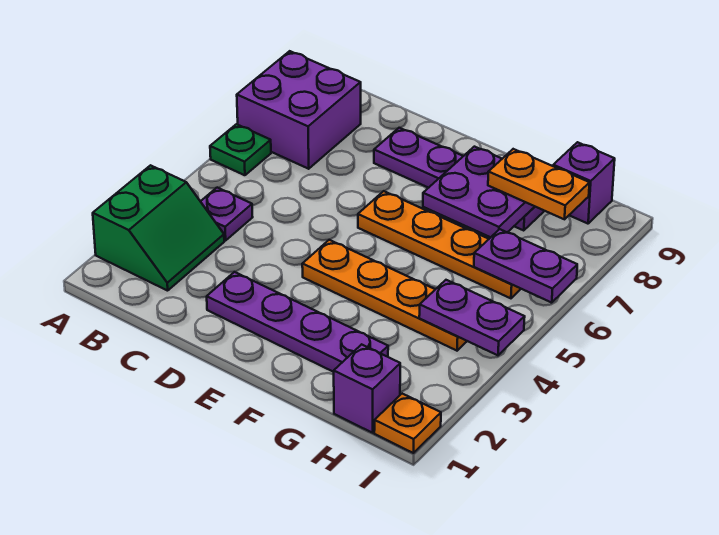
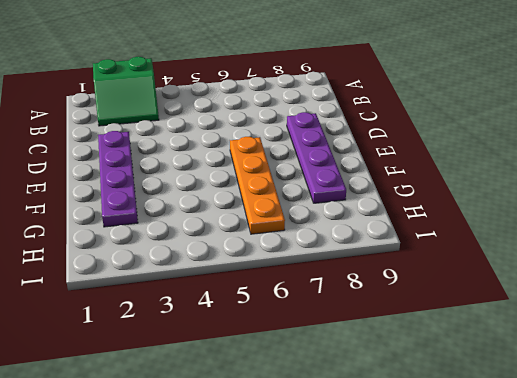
none -> green 1x1 plate [210,124,271,175]
none -> purple 2x2 brick [237,51,361,169]
none -> purple 1x1 plate [200,188,253,241]

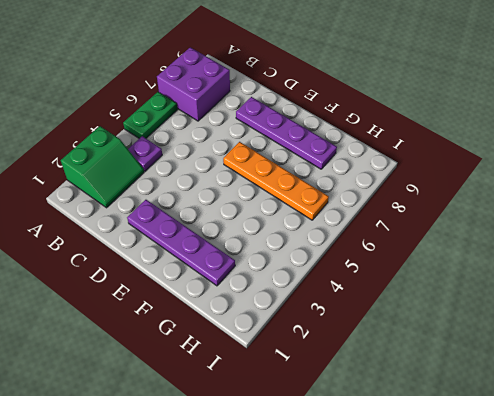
green 1x2 plate [123,92,177,138] -> green 1x1 plate [210,124,271,175]
none -> orange 1x4 plate [302,240,467,351]
none -> purple 1x1 brick [334,344,400,433]
none -> purple 1x1 brick [553,142,615,224]

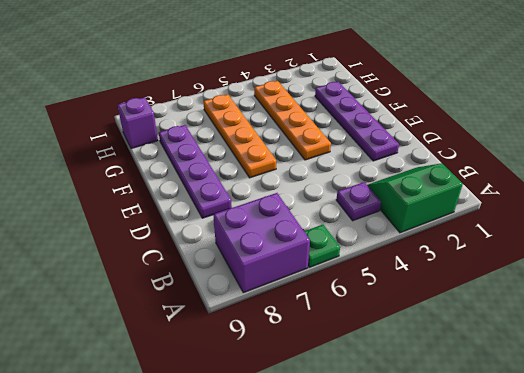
none -> purple 1x1 brick [334,344,400,433]
none -> orange 1x1 plate [374,394,441,453]
none -> purple 2x2 plate [423,147,535,237]

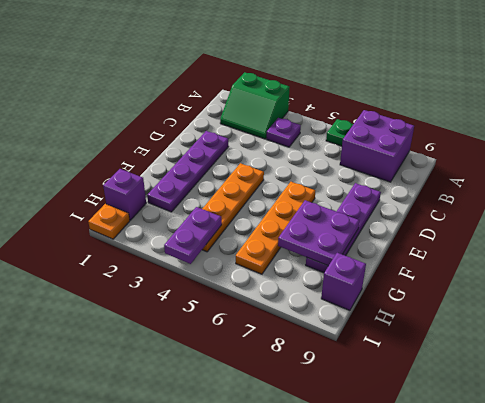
none -> purple 1x2 plate [474,229,577,303]
none -> orange 1x2 plate [488,149,590,219]

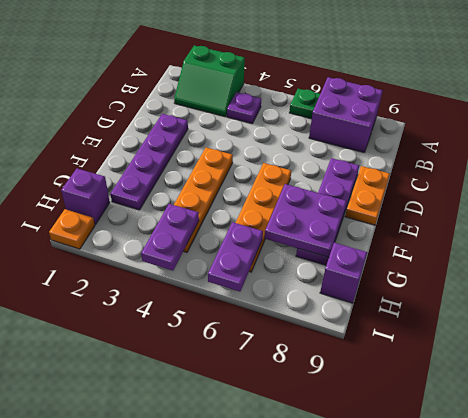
orange 1x2 plate [345,166,390,225] -> orange 1x2 plate moved to [488,149,590,219]

